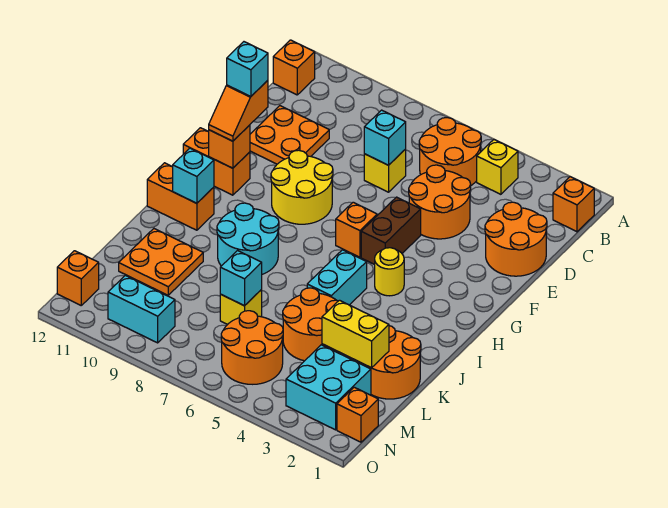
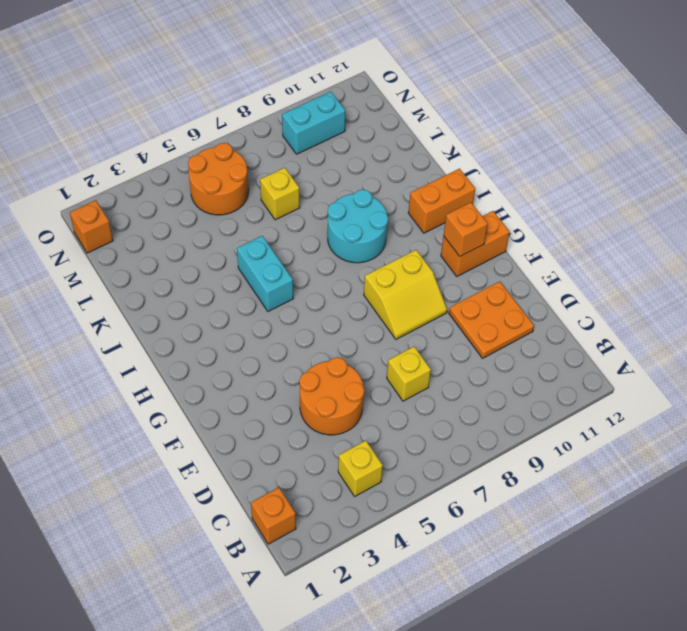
yellow 2x2 slope [364,250,447,339] -> yellow 2x2 round brick [271,150,333,224]
none -> orange 2x2 round brick [419,118,481,185]
none -> orange 1x1 brick [273,40,315,95]
none -> orange 2x2 round brick [485,202,547,276]
none -> brown 1x2 brick [361,197,421,265]

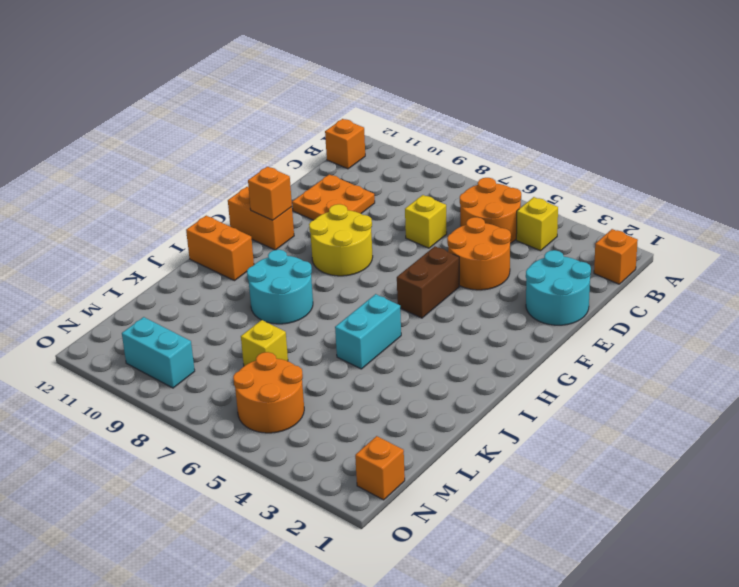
cyan 2x2 round brick [526,250,591,325] -> orange 2x2 round brick [485,202,547,276]
none -> orange 1x1 brick [336,202,377,257]
none -> yellow 1x1 round brick [375,248,404,296]
none -> orange 2x2 round brick [360,326,421,399]
none -> orange 2x2 round brick [283,288,339,361]

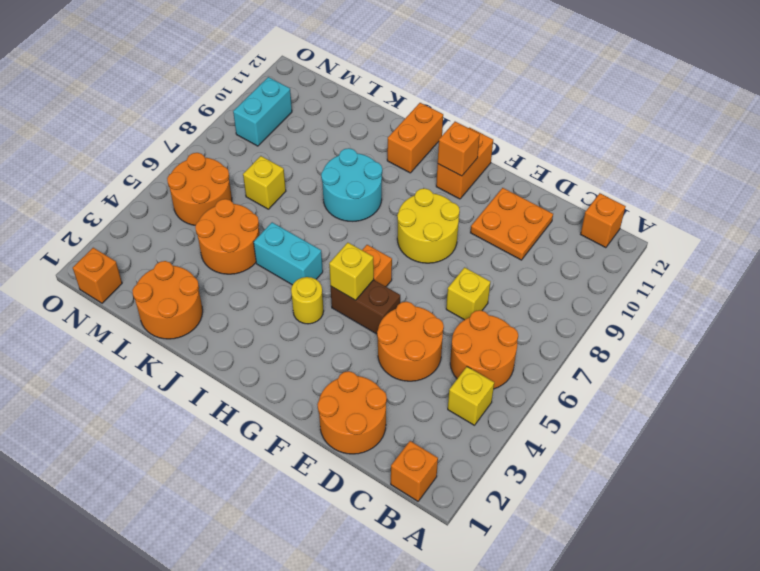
yellow 1x1 brick [329,243,374,300] -> none
none -> orange 2x2 plate [119,229,203,295]
none -> cyan 2x2 brick [286,345,371,430]
none -> orange 1x1 brick [57,251,99,305]
none -> cyan 1x1 brick [364,110,406,165]

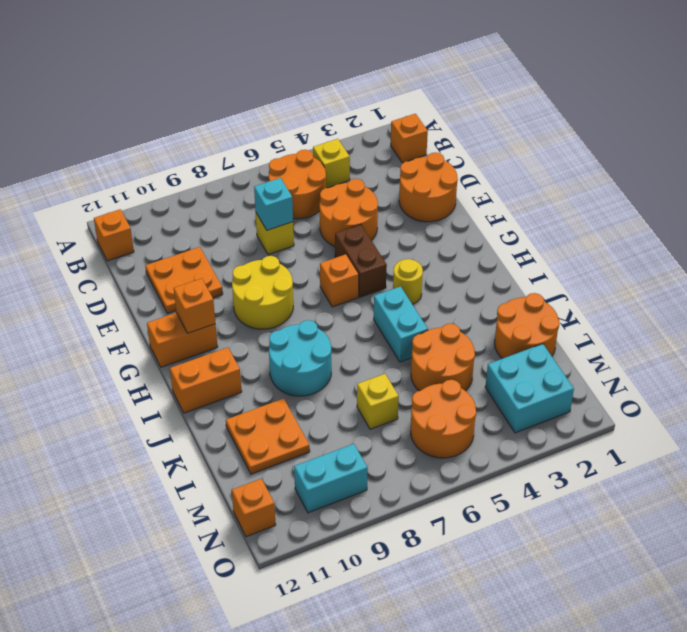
none -> orange 1x1 brick [337,387,378,442]
none -> cyan 1x1 brick [173,148,214,203]
none -> yellow 1x2 brick [322,300,389,368]
none -> cyan 1x1 brick [220,251,262,306]

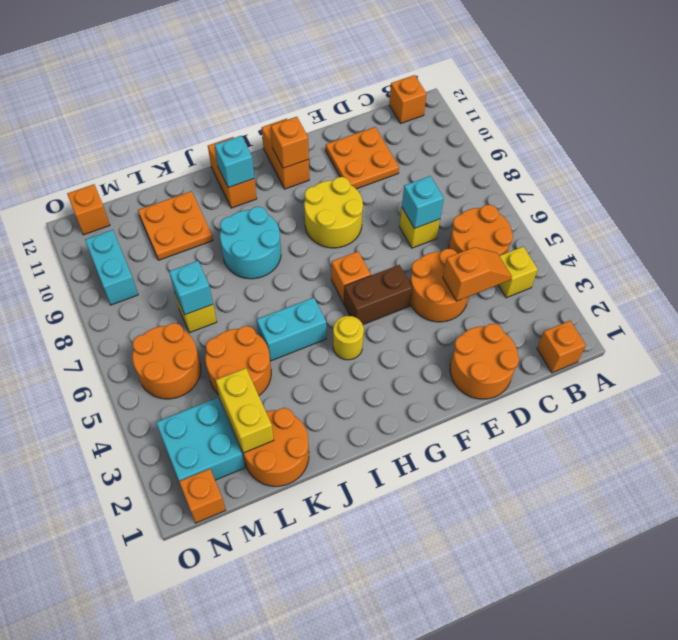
orange 1x2 slope [443,247,512,301] -> orange 1x2 slope turned to [209,80,268,141]
none -> cyan 1x1 brick [227,42,268,96]

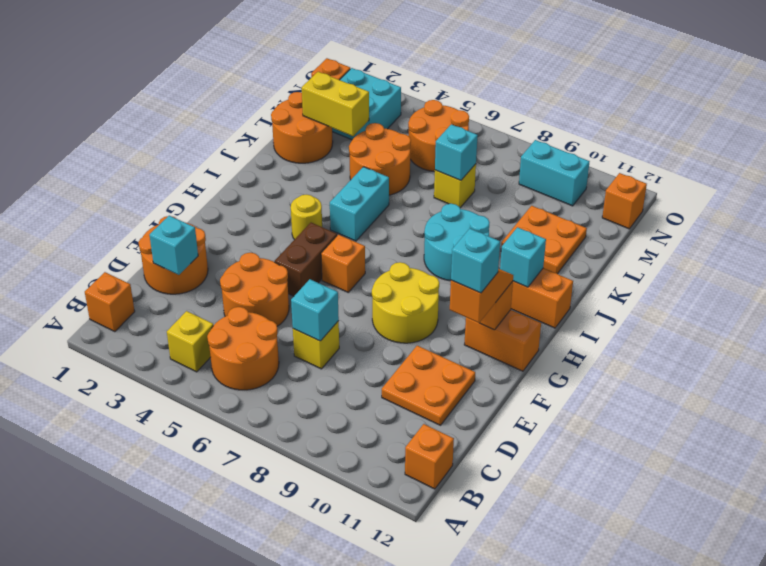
cyan 1x1 brick [150,216,198,275] -> none

